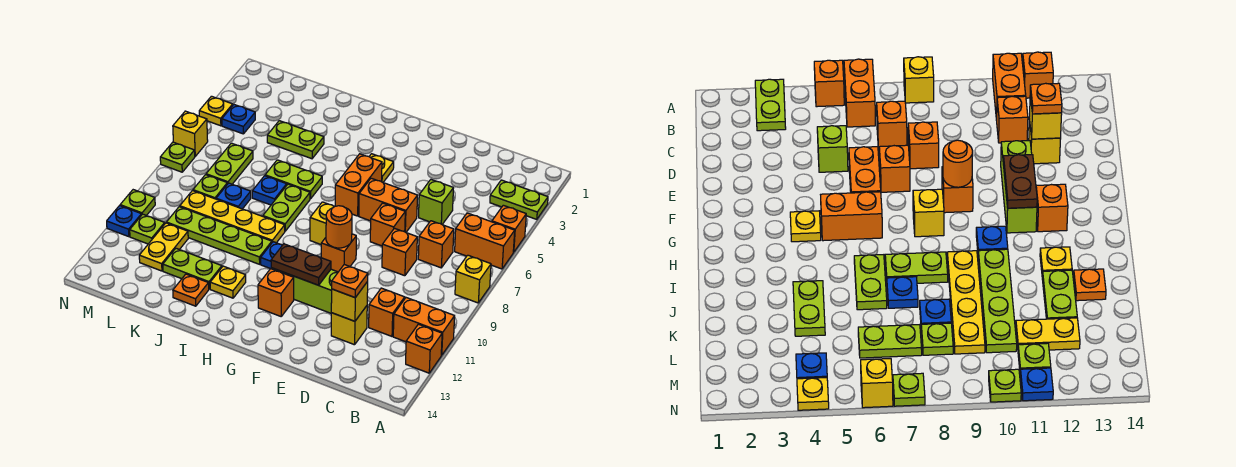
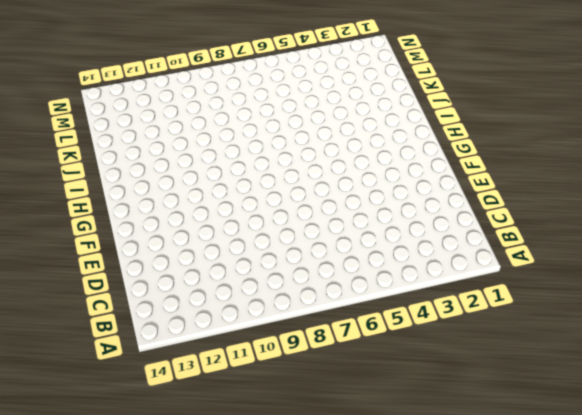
none -> lime 1x2 plate [490,180,548,219]
none -> orange 1x1 brick [492,205,526,252]
none -> orange 1x2 brick [455,213,515,269]
none -> yellow 1x1 brick [455,255,491,303]

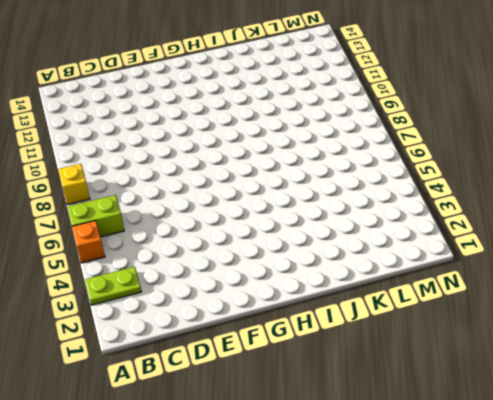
lime 1x2 brick [67,195,124,237] -> orange 1x2 brick [455,213,515,269]
none -> orange 1x2 brick [393,298,455,355]
none -> orange 1x1 brick [406,324,442,373]
none -> orange 1x1 brick [418,221,454,268]
none -> orange 1x1 brick [369,288,405,336]

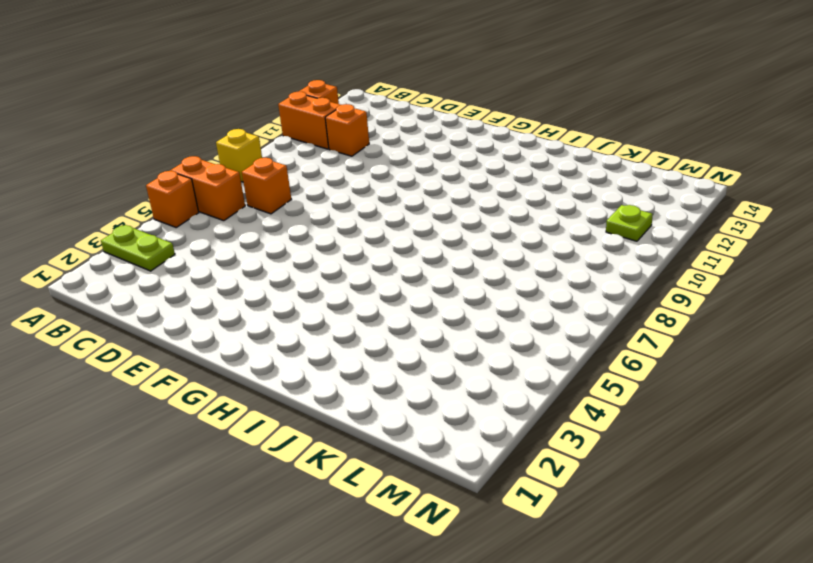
none -> lime 1x1 brick [419,180,453,224]
none -> orange 1x1 brick [382,228,417,276]
none -> yellow 1x1 brick [331,306,367,345]
none -> orange 1x2 brick [359,178,418,232]

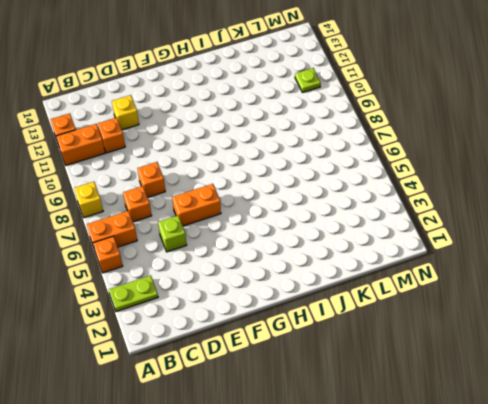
none -> orange 1x1 brick [370,203,405,246]
none -> lime 1x3 brick [271,268,338,313]
none -> orange 1x1 brick [321,234,356,272]
none -> yellow 1x1 plate [369,154,394,182]

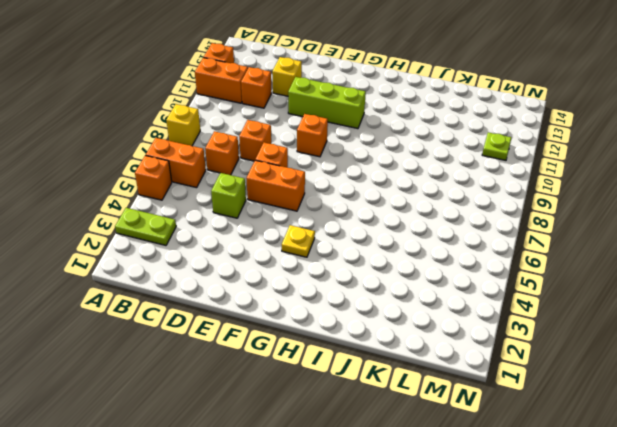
none -> orange 1x2 brick [335,154,382,216]
none -> yellow 1x1 brick [310,202,335,244]
none -> orange 1x1 brick [258,269,294,316]
none -> blue 1x1 plate [261,242,282,269]

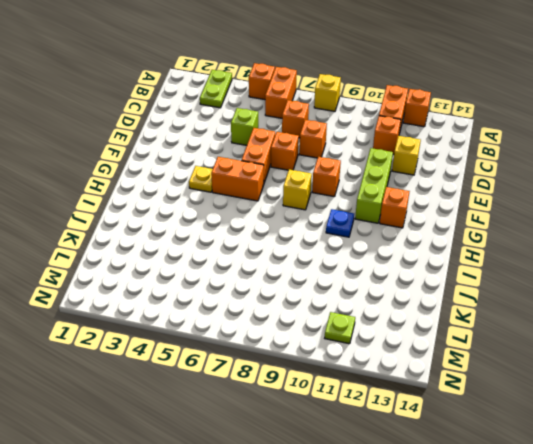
none -> lime 1x2 plate [265,160,322,199]
none -> lime 1x2 plate [263,184,310,231]
none -> yellow 1x4 plate [180,191,285,243]
none -> lime 1x4 plate [166,207,272,264]

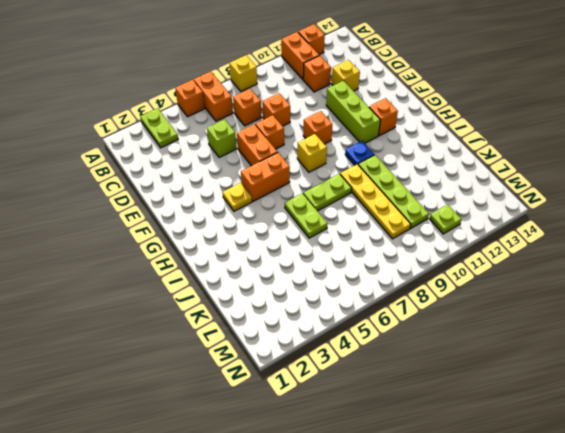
none -> yellow 1x1 plate [210,266,246,298]
none -> lime 1x2 plate [267,121,324,159]
none -> blue 1x1 plate [252,176,287,205]
none -> lime 1x2 plate [163,248,222,289]

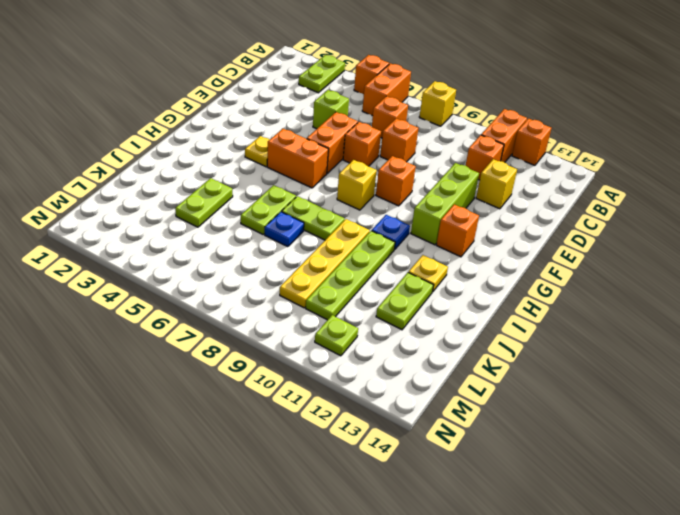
none -> orange 1x1 plate [173,274,209,306]
none -> blue 1x1 plate [216,183,251,209]
none -> lime 1x2 plate [206,143,253,184]
none -> lime 1x1 plate [193,175,227,199]

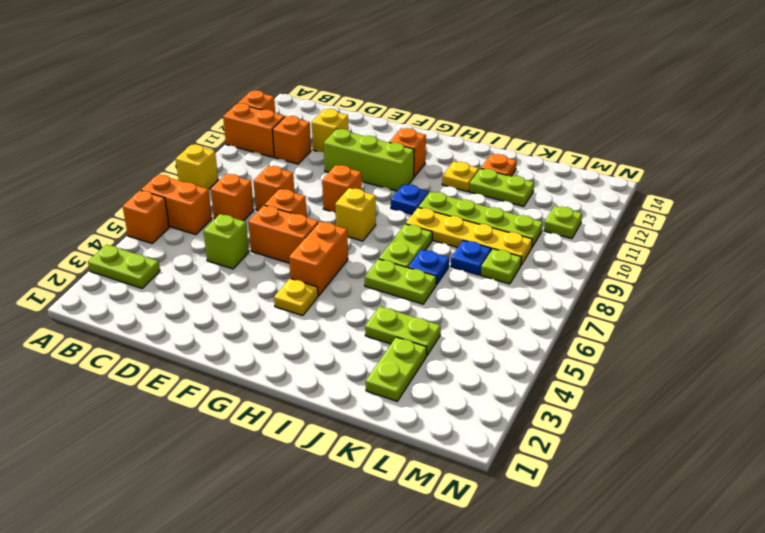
lime 1x2 plate [366,337,427,401] -> lime 1x2 plate moved to [206,143,253,184]
none -> yellow 1x2 plate [139,223,188,271]
none -> blue 1x1 plate [222,105,255,134]
none -> yellow 1x1 plate [199,96,233,126]
none -> yellow 1x1 brick [173,111,208,156]

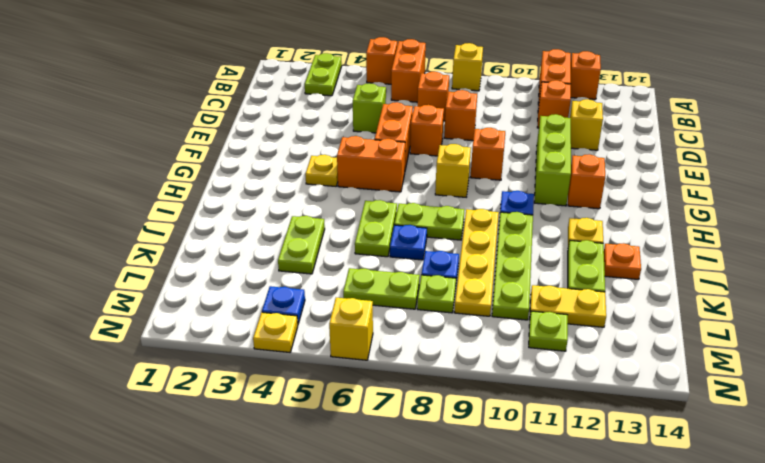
none -> lime 1x1 plate [160,142,195,172]
none -> lime 1x1 plate [120,190,155,216]
none -> blue 1x1 plate [107,206,142,237]
none -> yellow 1x1 brick [331,282,368,321]

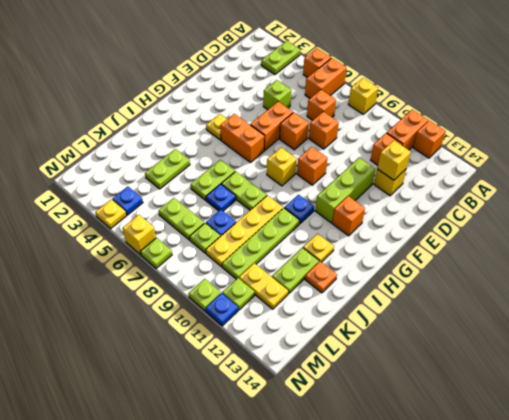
none -> orange 1x1 round brick [326,206,352,248]
none -> brown 1x2 plate [271,244,331,285]
none -> orange 1x1 plate [332,265,368,297]

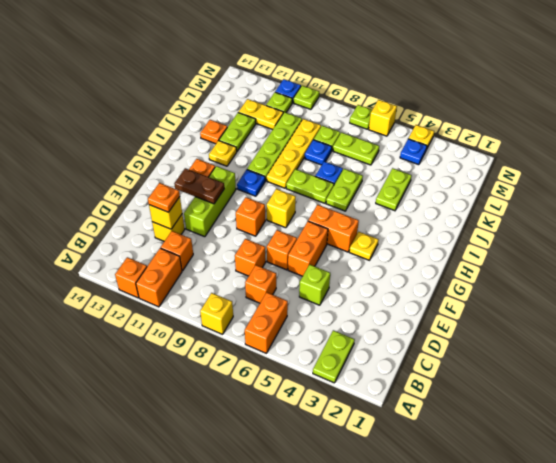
brown 1x2 plate [174,168,224,204] -> brown 1x2 plate turned to [271,244,331,285]
none -> orange 1x1 brick [492,205,526,252]
none -> orange 1x1 round brick [326,206,352,248]

